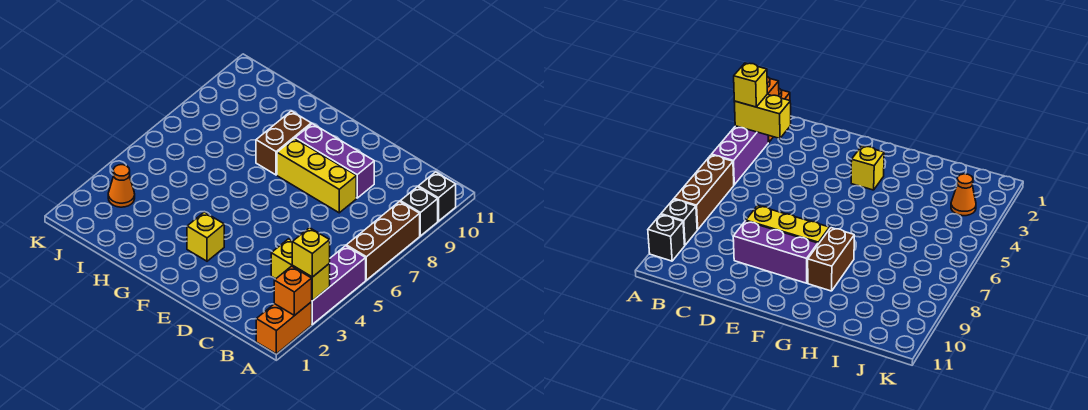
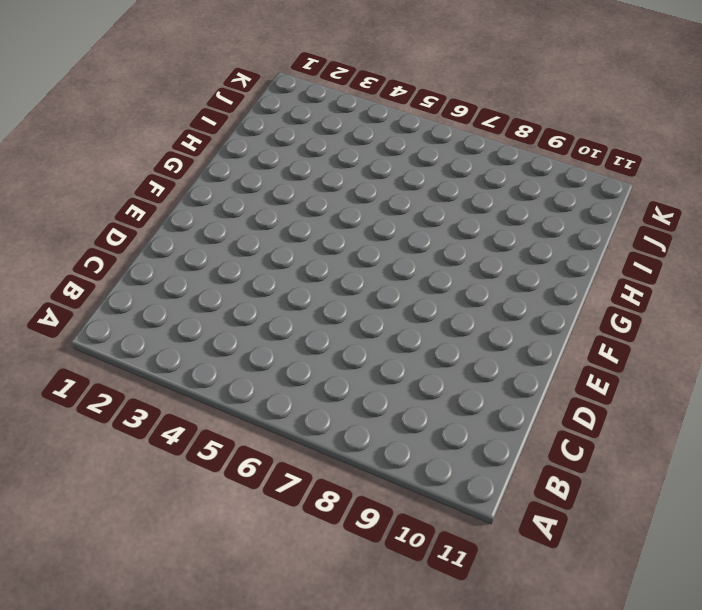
none -> orange 1x2 brick [256,302,312,354]
none -> purple 1x3 brick [312,246,366,324]
none -> brown 1x3 brick [346,201,420,280]

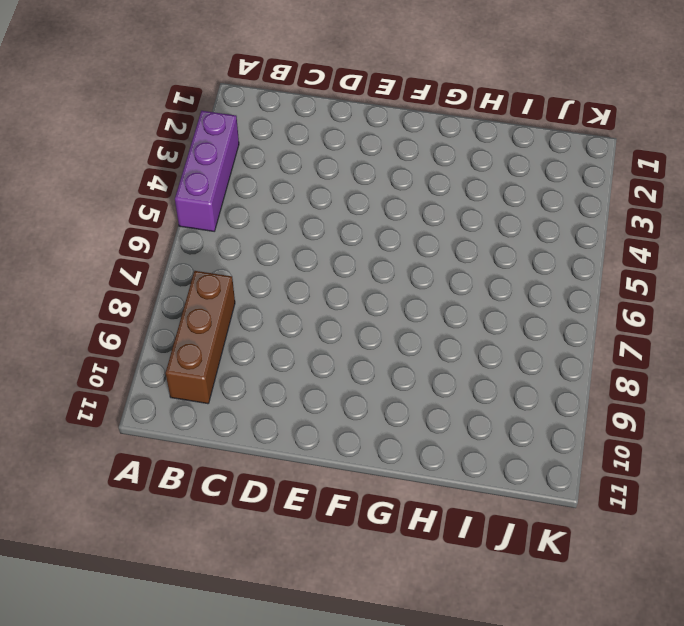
brown 1x3 brick [165,271,235,404] -> brown 1x3 brick moved to [346,201,420,280]
none -> orange 1x2 brick [256,302,312,354]
none -> black 1x1 brick [400,187,438,236]
none -> black 1x1 brick [418,172,456,221]

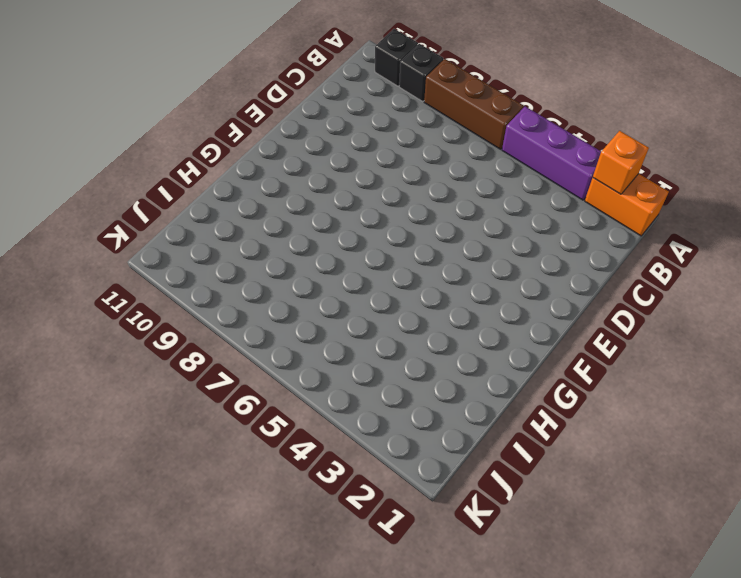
none -> yellow 1x3 brick [277,138,356,213]
none -> purple 1x3 brick [295,124,374,198]
none -> yellow 1x1 brick [187,212,224,261]

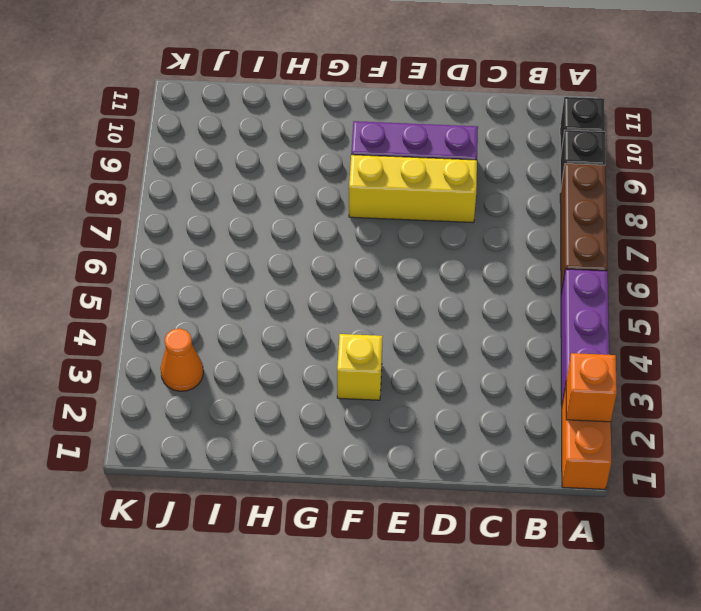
none -> brown 1x2 brick [256,111,311,175]
none -> yellow 1x2 brick [271,239,330,301]
none -> yellow 1x1 brick [292,228,330,277]

